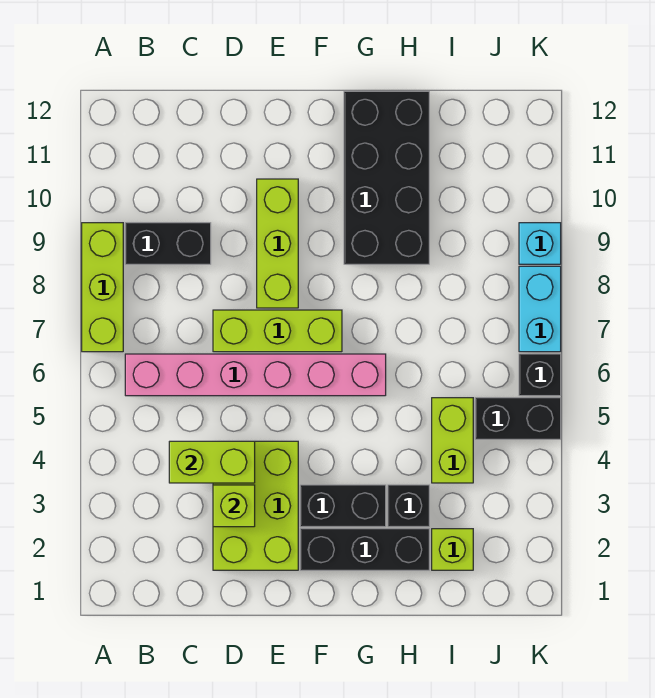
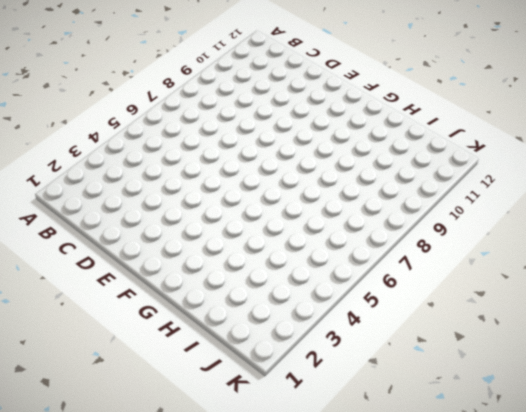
none -> lime 1x3 brick [82,223,123,352]
none -> pink 1x6 brick [125,354,386,396]
none -> black 1x2 brick [125,223,211,264]

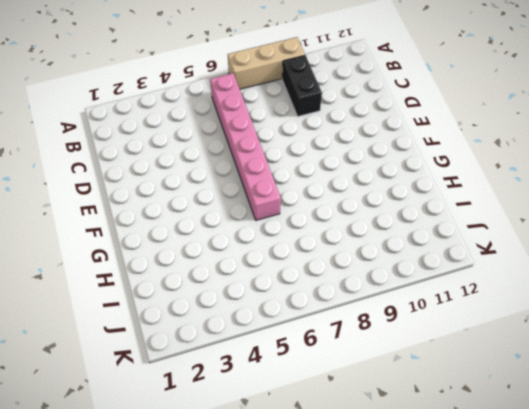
tan 1x3 brick [228,37,305,89] -> lime 1x3 brick [82,223,123,352]
none -> lime 2x3 brick [213,441,298,570]
none -> lime 1x3 brick [213,310,342,352]
none -> lime 1x3 brick [257,179,298,308]

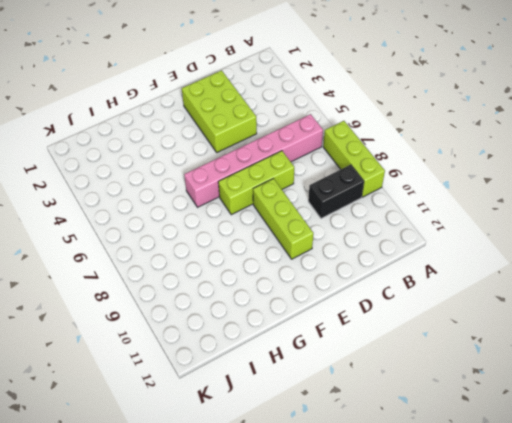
none -> black 1x3 brick [300,529,429,570]
none -> black 1x2 brick [300,485,386,527]
none -> black 2x4 brick [344,91,429,264]

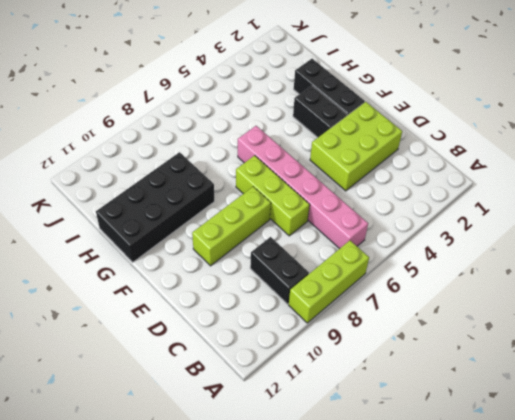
none -> black 1x1 brick [388,485,429,527]
none -> lime 1x1 brick [432,529,473,570]
none -> lime 1x2 brick [432,398,473,483]

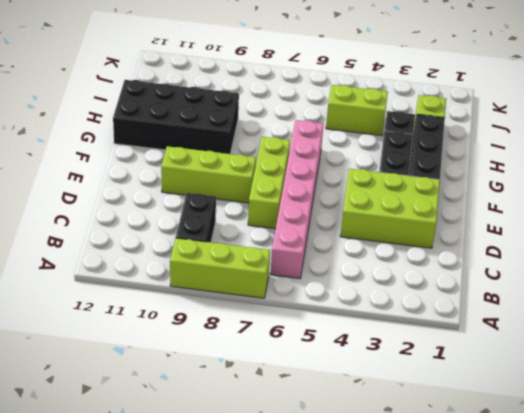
none -> black 1x2 brick [475,398,561,439]
none -> black 1x1 brick [519,354,561,396]
none -> cyan 1x2 brick [519,266,561,352]

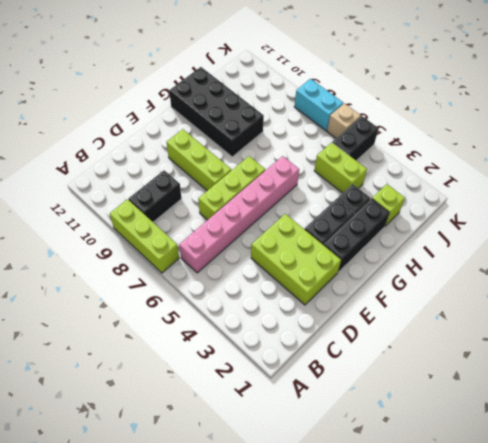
tan 1x1 brick [327,103,361,138] -> black 1x1 brick [519,354,561,396]
none -> cyan 1x1 brick [519,223,561,264]
none -> lime 1x2 brick [169,441,255,483]
none -> lime 1x1 brick [213,485,255,527]

